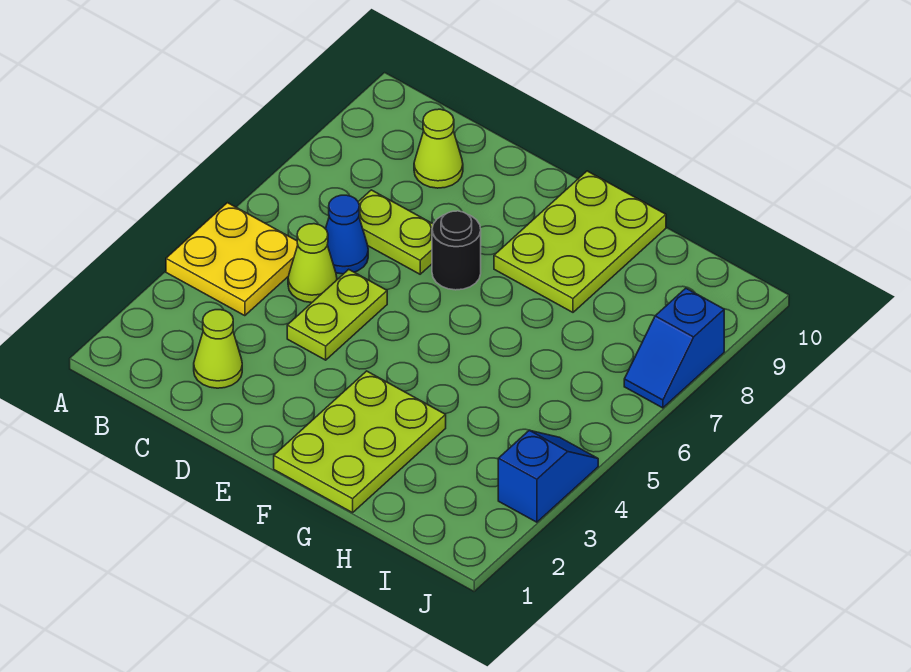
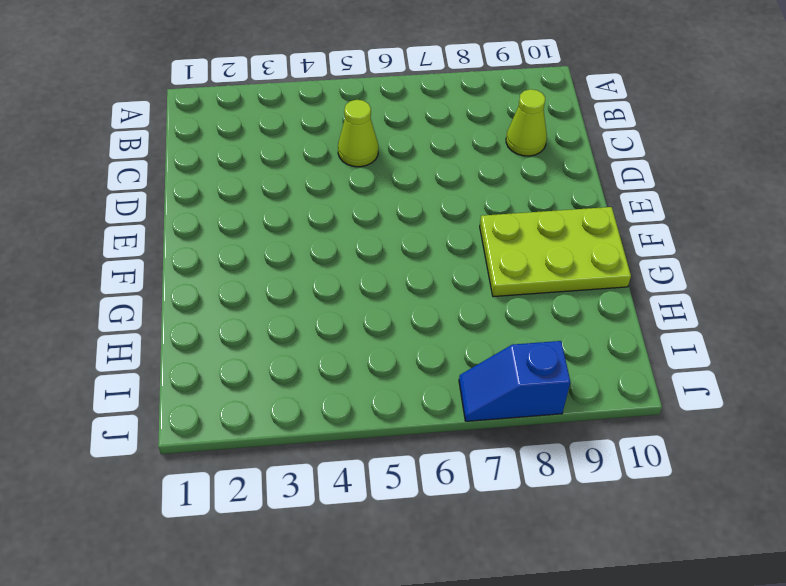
none -> yellow 2x2 plate [166,203,298,316]
none -> lime 1x1 cone [194,310,242,388]
none -> blue 1x1 cone [326,195,368,274]

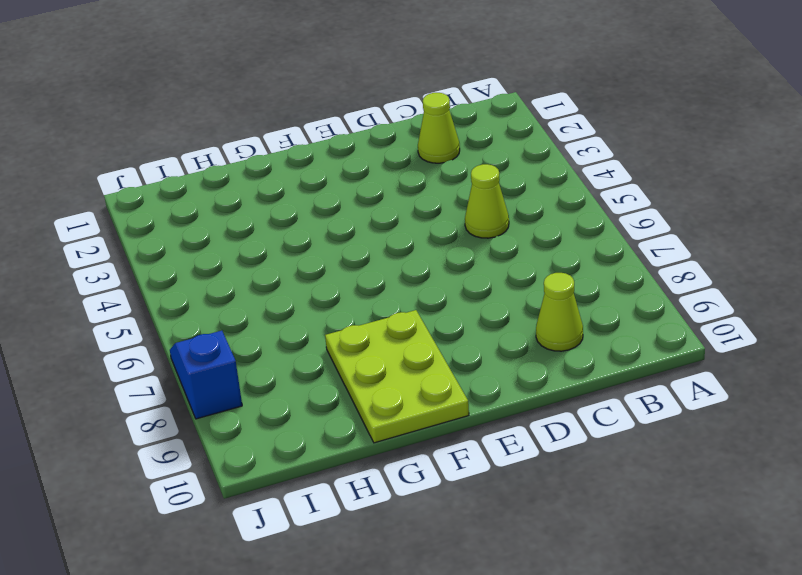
none -> yellow 2x2 plate [166,203,298,316]
none -> blue 1x1 cone [326,195,368,274]
none -> lime 1x2 plate [358,190,433,274]

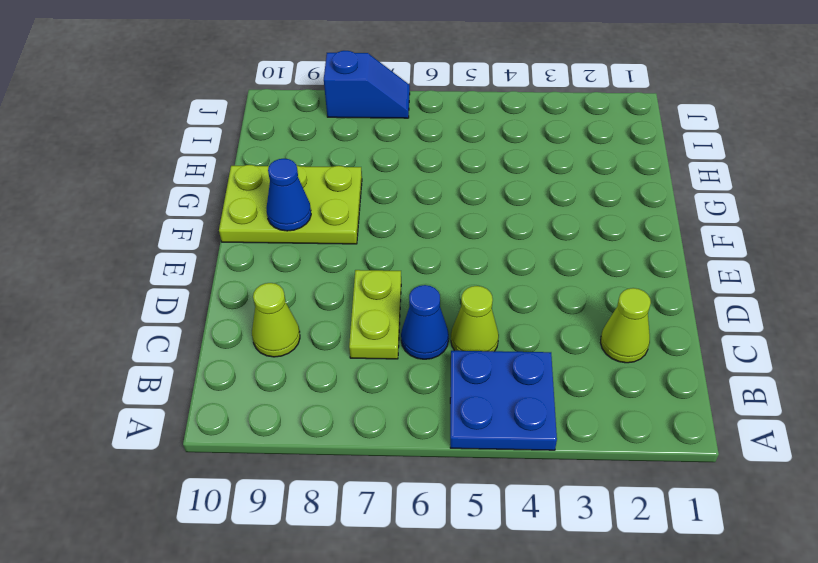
blue 2x2 plate [450,351,557,450] -> yellow 2x2 plate [166,203,298,316]
blue 1x1 cone [267,159,311,231] -> none
none -> lime 1x2 plate [287,269,387,360]
none -> black 1x1 round brick [432,211,481,290]
none -> lime 2x3 plate [274,371,446,513]

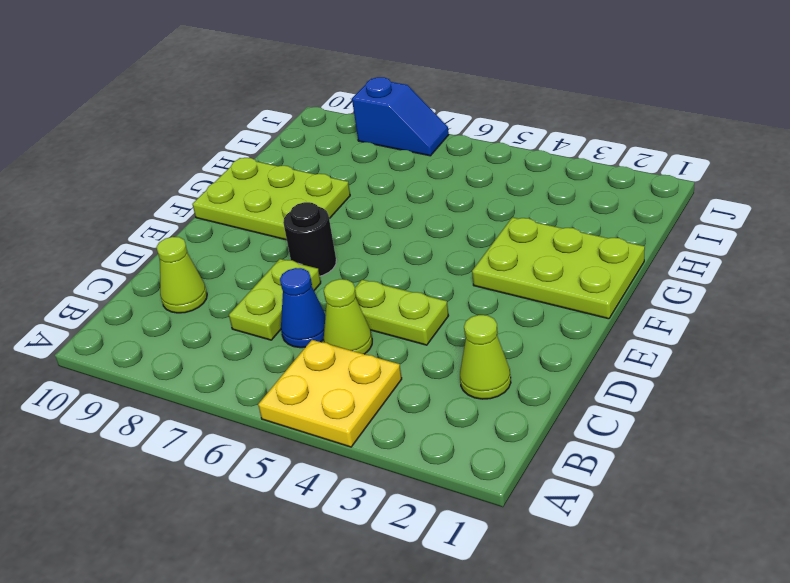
none -> blue 1x2 slope [498,430,598,522]

